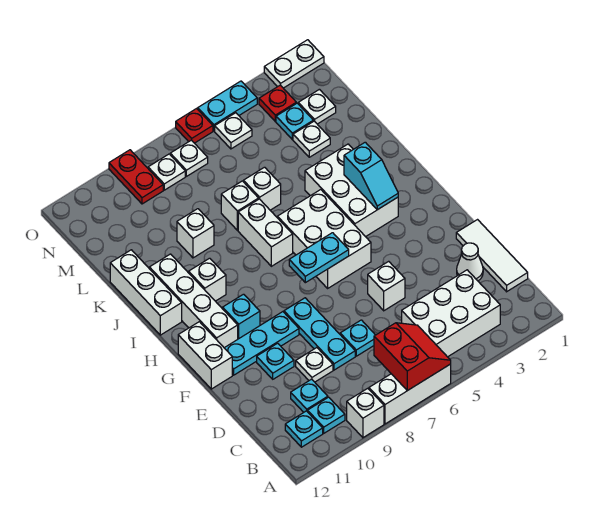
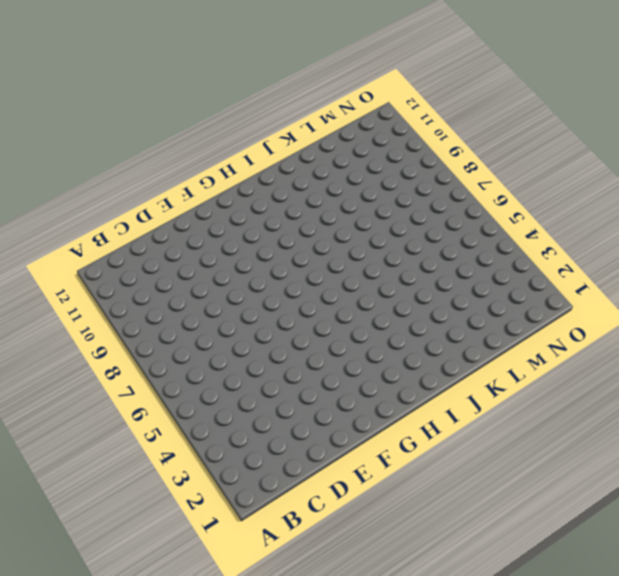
none -> white 1x3 brick [369,364,451,424]
none -> white 1x1 brick [347,388,384,438]
none -> white 2x3 brick [402,270,500,357]
none -> cyan 1x1 plate [308,397,345,433]

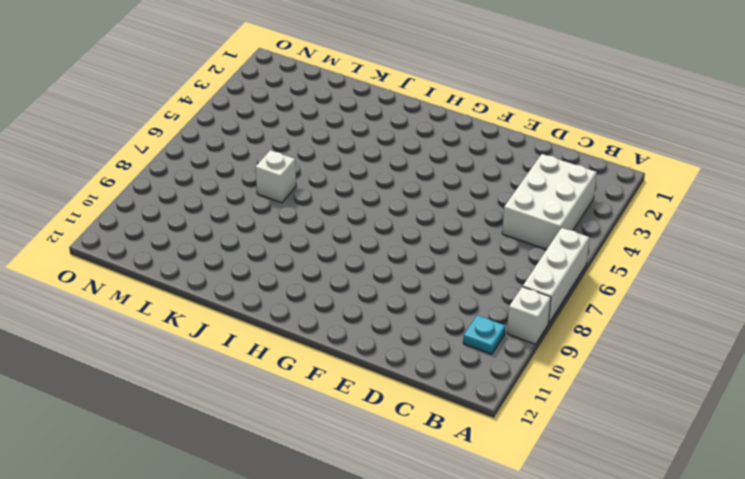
none -> cyan 1x1 plate [285,411,323,447]
none -> white 1x3 tile [456,220,528,292]
none -> cyan 1x1 plate [291,379,328,412]
none -> white 1x1 cone [457,243,483,281]

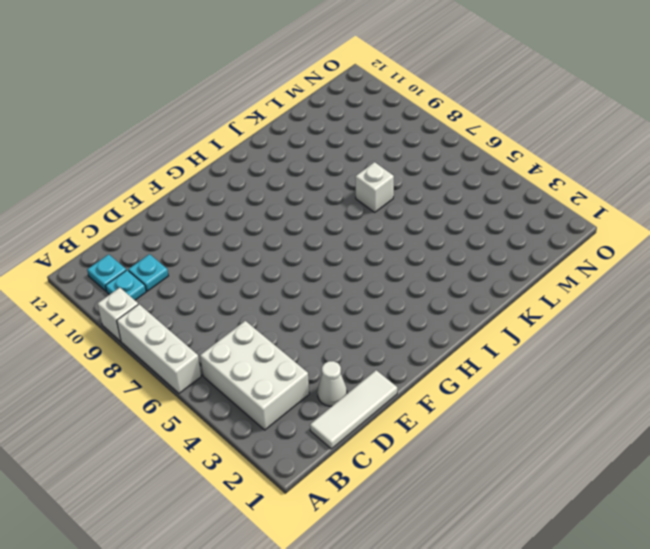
none -> cyan 1x1 plate [340,320,375,356]
none -> cyan 1x3 plate [284,298,355,370]
none -> white 1x1 plate [296,348,333,382]
none -> white 1x1 brick [368,261,405,311]

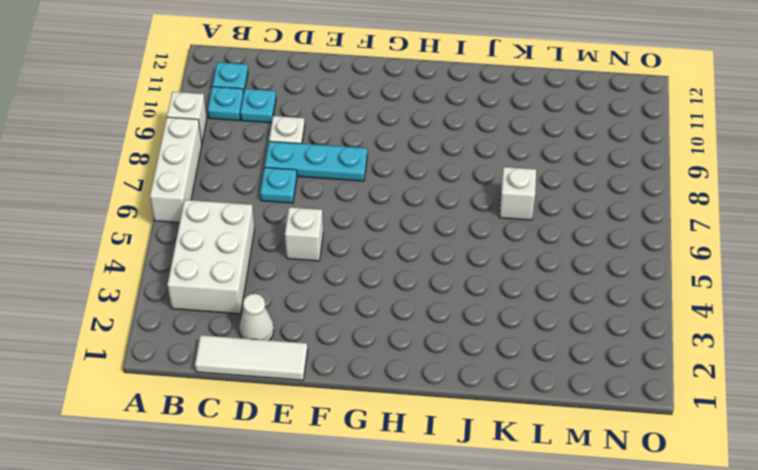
none -> cyan 1x1 plate [257,343,294,379]
none -> cyan 1x3 plate [225,312,299,375]
none -> white 1x2 brick [178,322,232,389]
none -> white 2x3 brick [277,190,371,288]

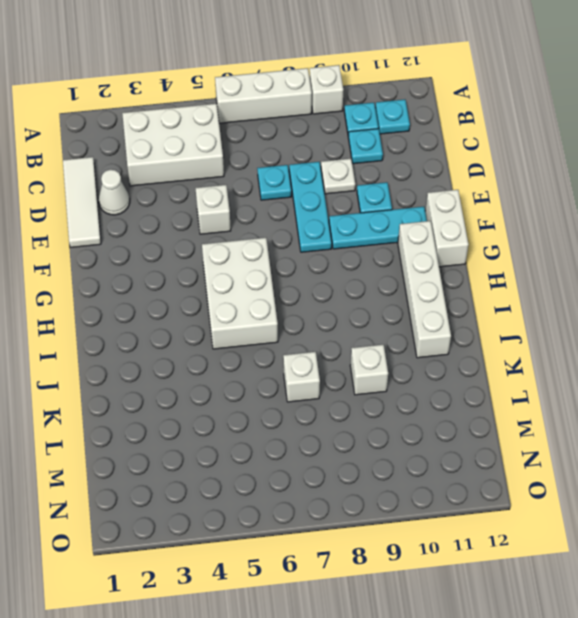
none -> cyan 1x1 brick [223,294,260,339]
none -> white 2x3 brick [305,144,398,237]
none -> white 1x2 brick [238,199,293,266]
none -> white 1x1 brick [189,258,226,301]

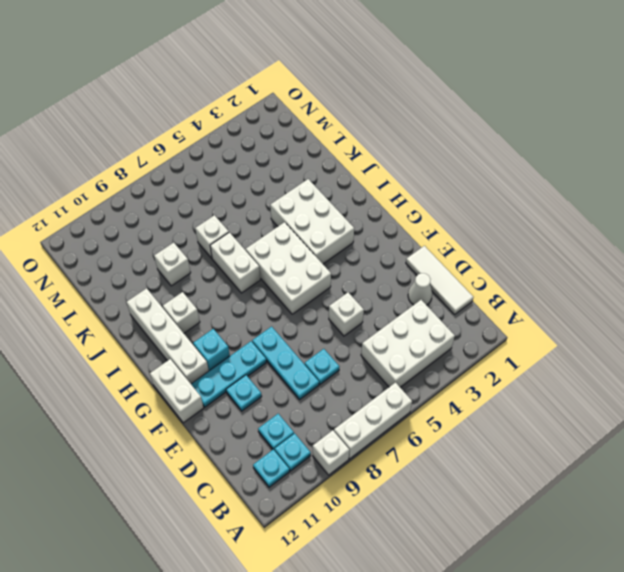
none -> white 1x1 plate [296,348,333,382]
none -> white 1x3 brick [110,250,182,335]
none -> white 1x1 brick [243,167,281,210]
none -> white 1x1 plate [293,121,330,157]

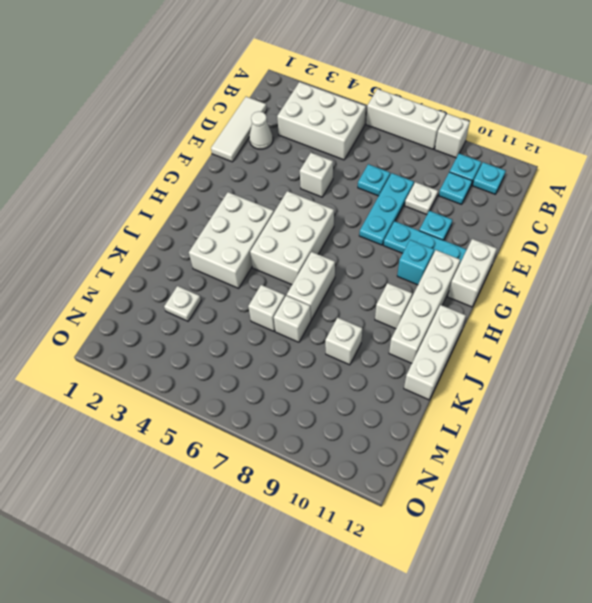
none -> white 1x1 plate [298,89,336,124]
none -> cyan 1x1 plate [276,103,313,139]
none -> red 1x1 plate [259,85,296,121]
none -> white 1x1 plate [215,113,252,149]

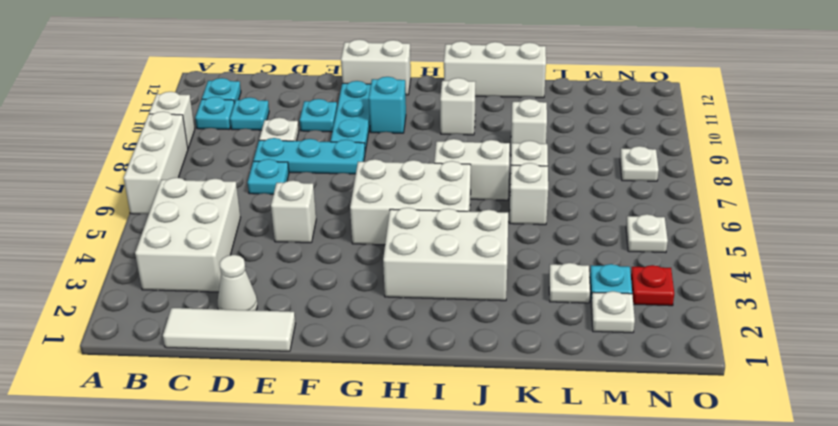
none -> white 1x4 brick [149,254,238,348]
none -> white 1x1 plate [170,140,208,176]
none -> red 1x2 plate [109,150,163,204]
none -> white 1x2 plate [264,40,324,88]

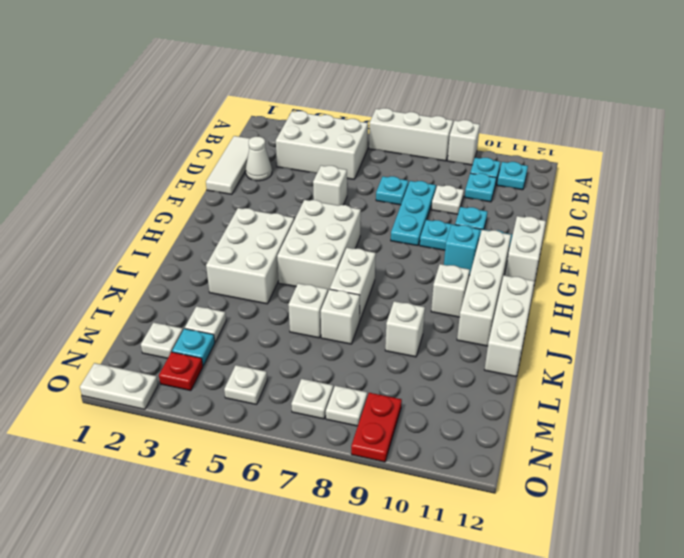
none -> cyan 1x2 plate [198,81,257,131]
none -> red 1x1 plate [176,109,213,143]
none -> red 2x2 slope [374,323,451,391]
none -> cyan 1x2 plate [289,233,349,283]

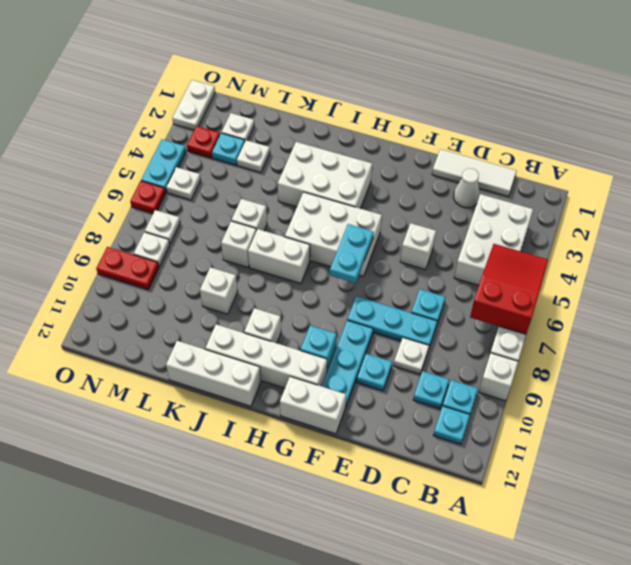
red 2x3 slope [470,244,548,334] -> red 2x2 slope [374,323,451,391]
none -> cyan 1x2 slope [344,142,398,210]

